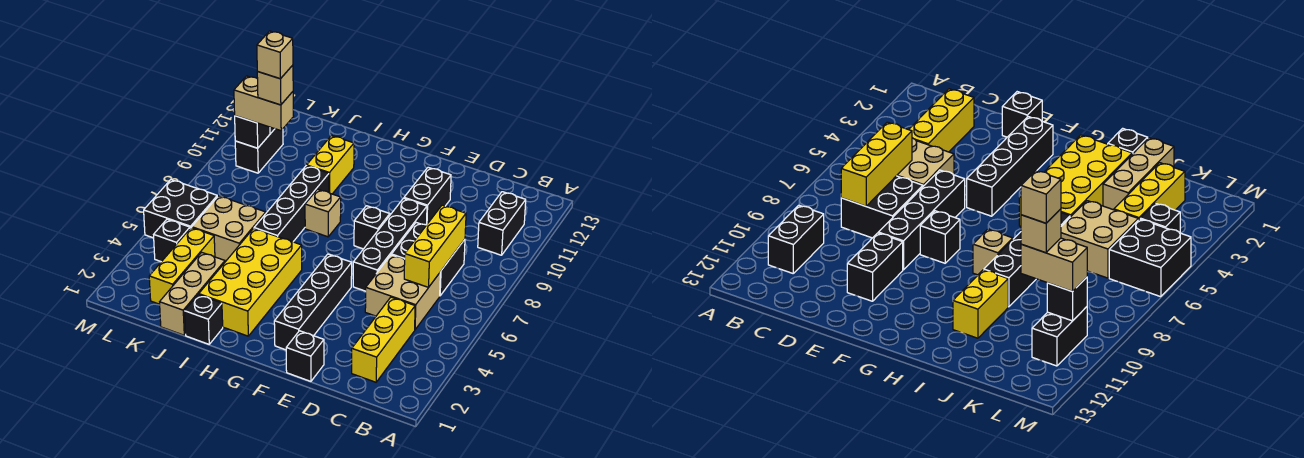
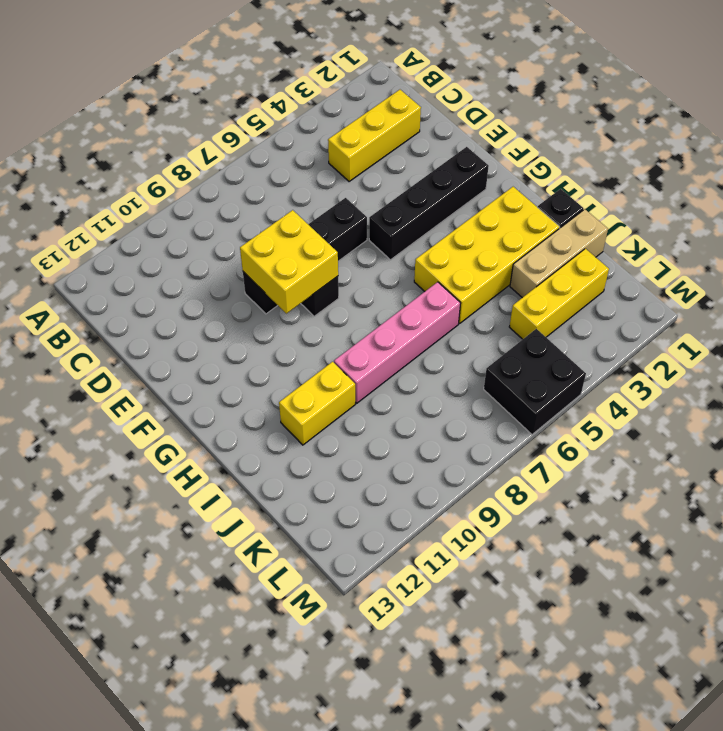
yellow 2x2 brick [240,210,338,313] -> none
pink 1x4 brick [334,282,461,403] -> black 1x4 brick [254,166,329,242]
none -> black 1x2 brick [478,192,526,255]
none -> tan 2x2 brick [365,255,440,329]
none -> black 2x2 brick [391,223,465,296]

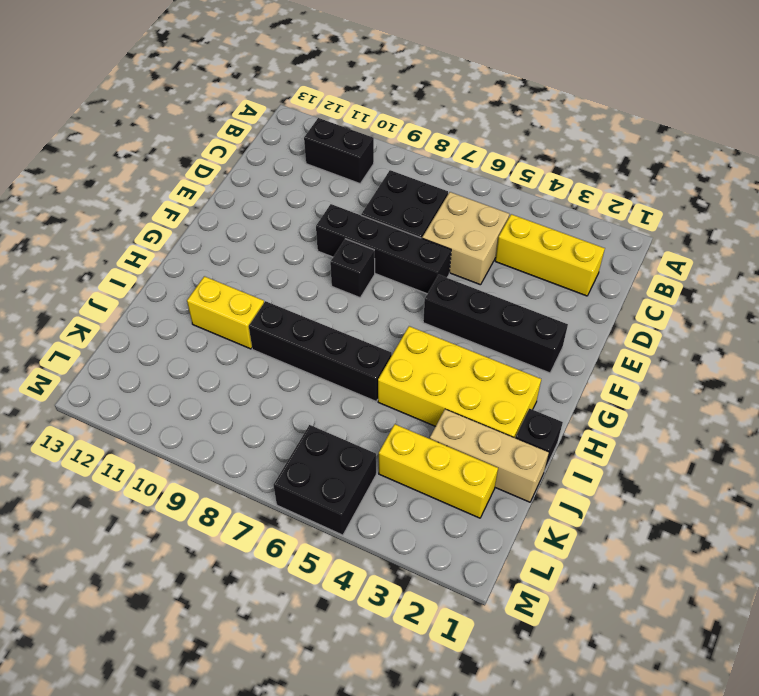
none -> black 1x1 brick [286,331,324,381]
none -> black 1x2 brick [404,167,451,225]
none -> tan 1x1 brick [305,189,341,237]

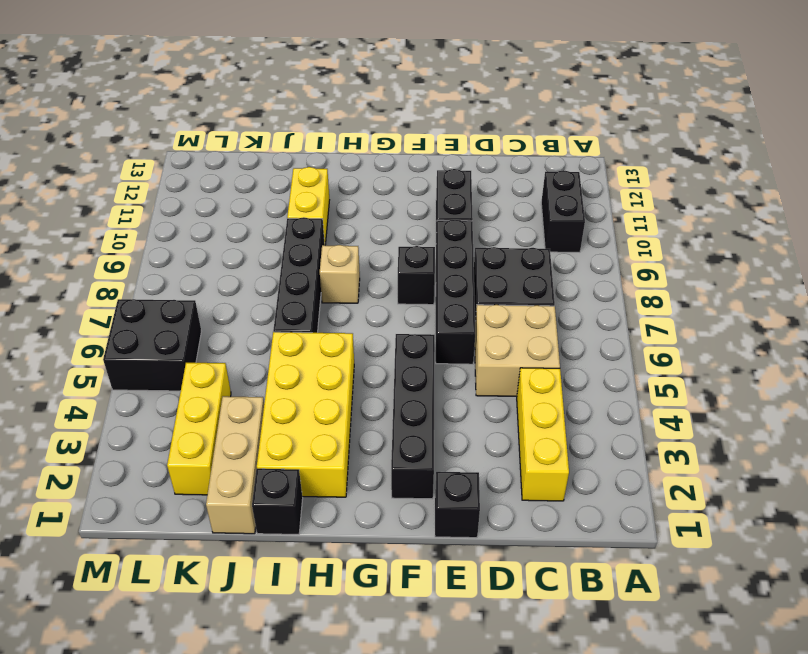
none -> tan 2x2 brick [192,196,266,262]
none -> black 1x1 brick [154,219,190,262]
none -> black 1x2 brick [235,127,283,173]

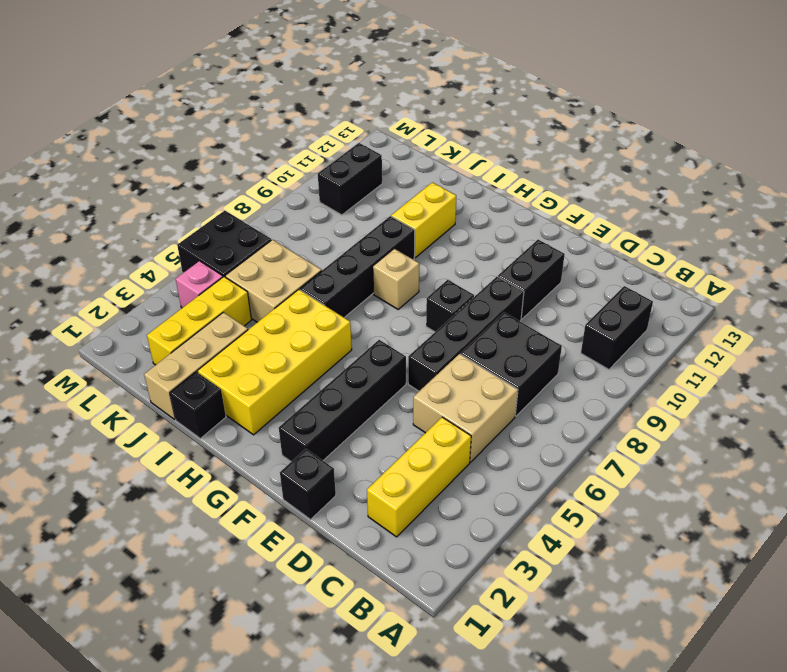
pink 1x1 brick [176,261,223,308] -> black 1x1 brick [154,219,190,262]
none -> yellow 1x3 brick [404,205,466,287]
none -> black 1x1 brick [235,116,270,148]
none -> tan 1x2 brick [234,76,294,131]

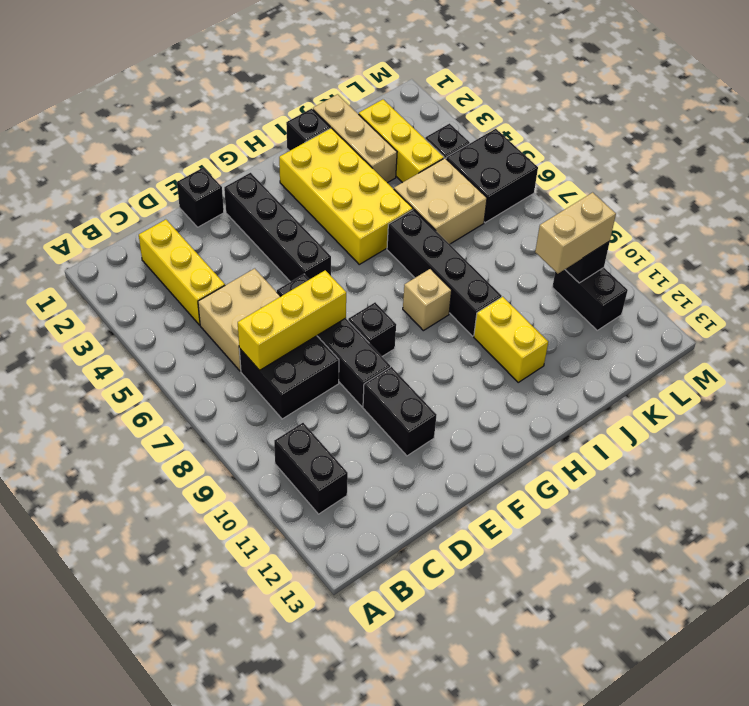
yellow 1x3 brick [238,270,346,370] -> yellow 1x3 brick turned to [404,205,466,287]
none -> tan 1x1 brick [257,65,293,105]
none -> tan 1x1 brick [257,31,293,79]

